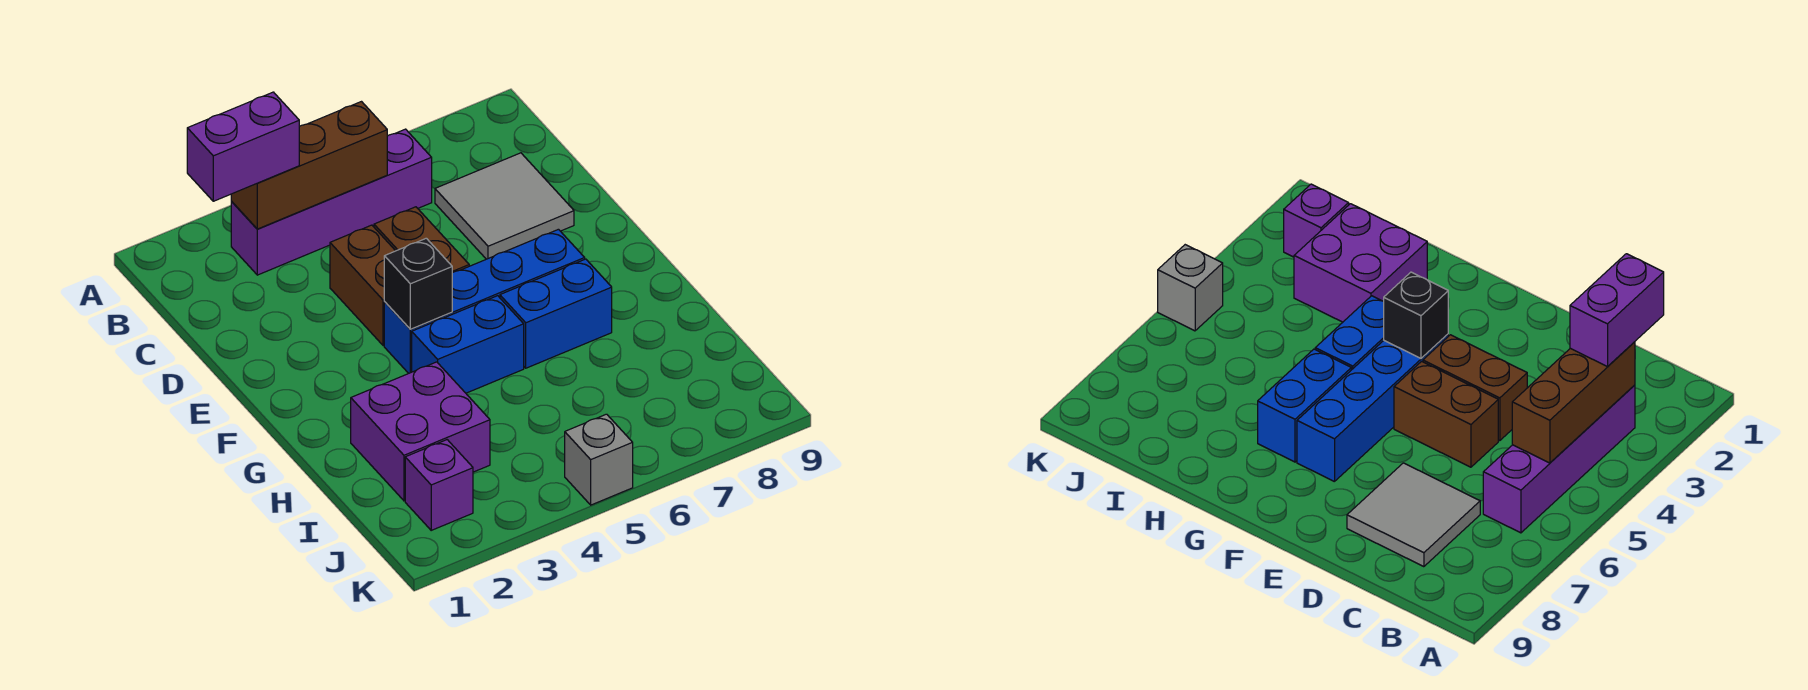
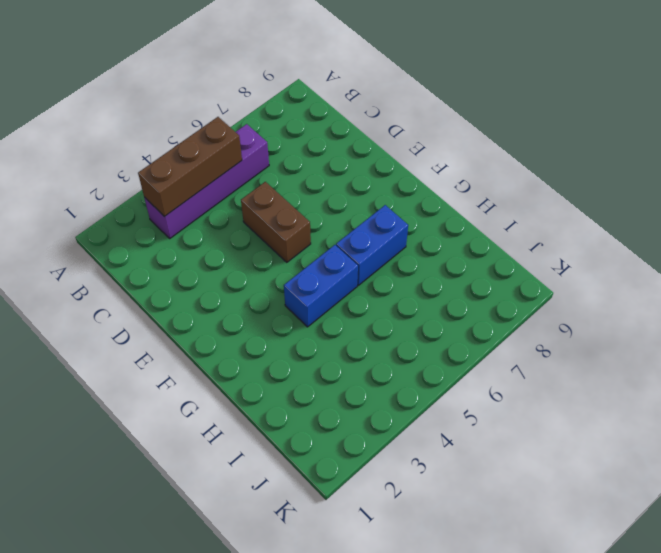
none -> grey 2x2 tile [435,153,574,259]
none -> brown 1x2 brick [330,225,395,346]
none -> blue 1x4 brick [384,229,585,373]

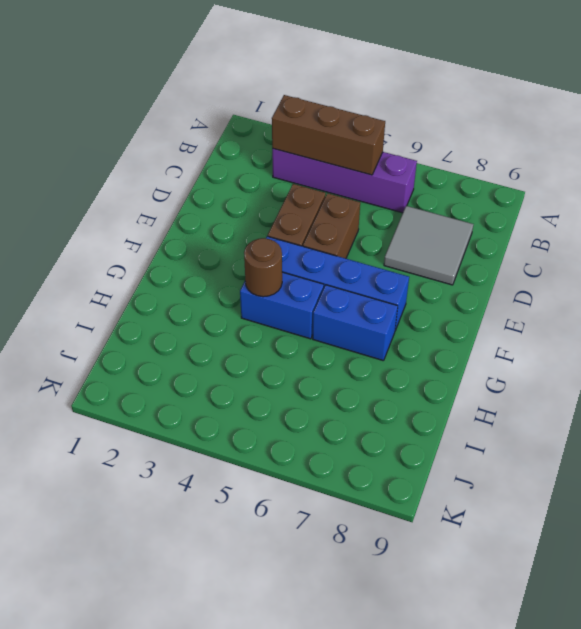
brown 1x1 round brick [244,238,282,297] -> none
none -> purple 2x2 brick [351,362,490,501]
none -> purple 1x1 brick [405,440,473,530]
none -> grey 1x1 brick [565,414,633,505]

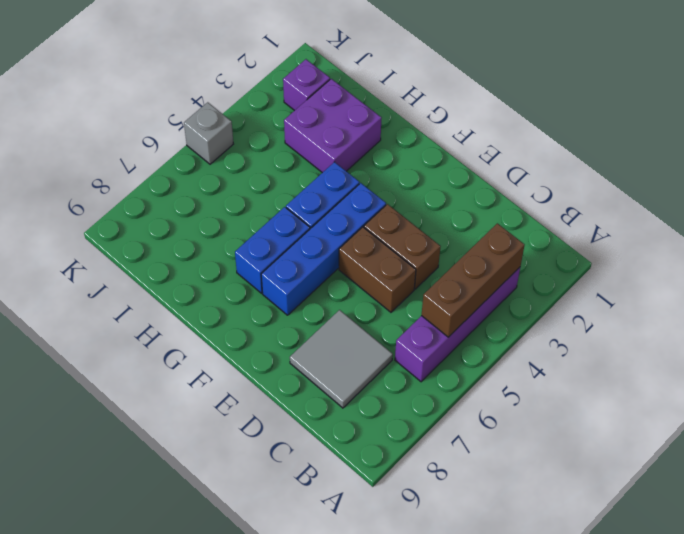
none -> black 1x1 brick [384,238,452,329]
none -> purple 1x2 brick [187,92,299,201]

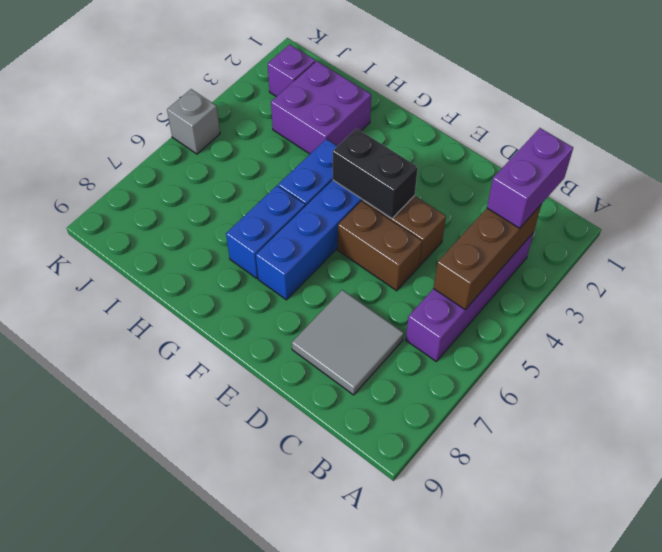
black 1x2 brick [333,128,418,219] -> black 1x1 brick [384,238,452,329]

